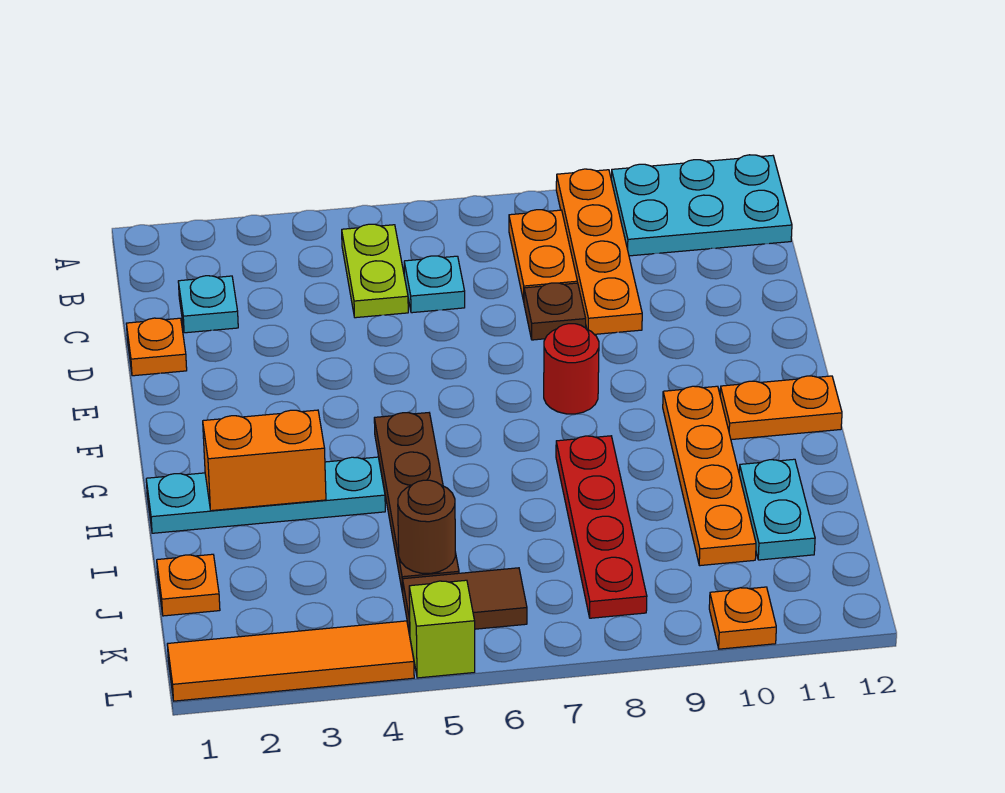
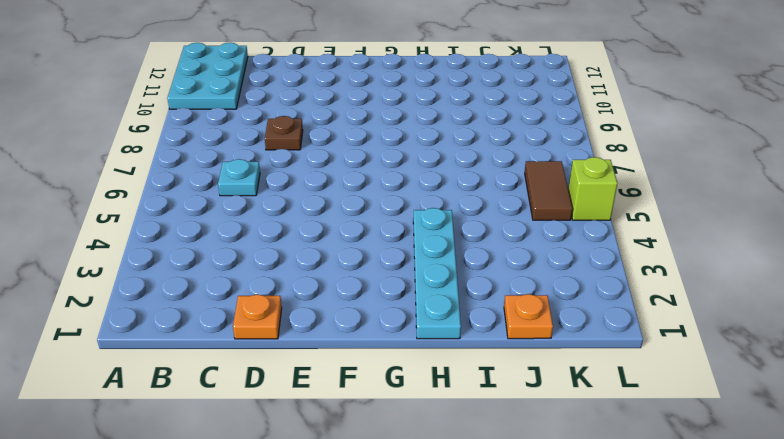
none -> orange 1x4 plate [556,169,642,334]
none -> lime 1x2 plate [342,224,408,318]
none -> orange 1x2 plate [509,210,577,301]

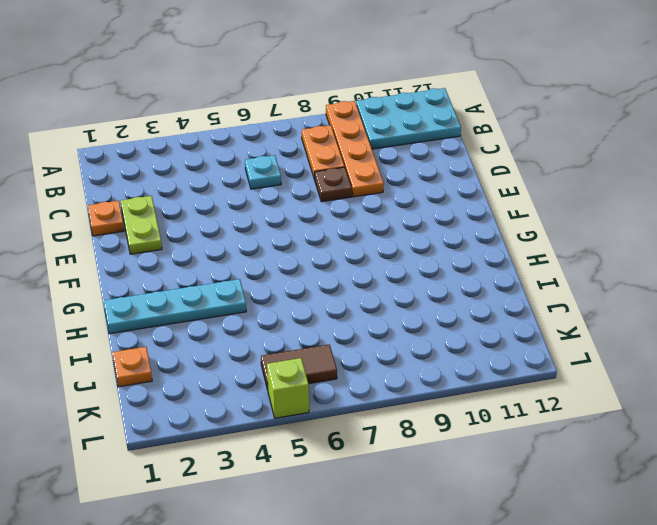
lime 1x2 plate [121,196,162,254] -> lime 1x2 plate moved to [342,224,408,318]
none -> cyan 1x1 plate [178,276,238,333]
none -> red 1x1 round brick [544,324,599,414]
none -> brown 1x4 plate [374,413,459,593]

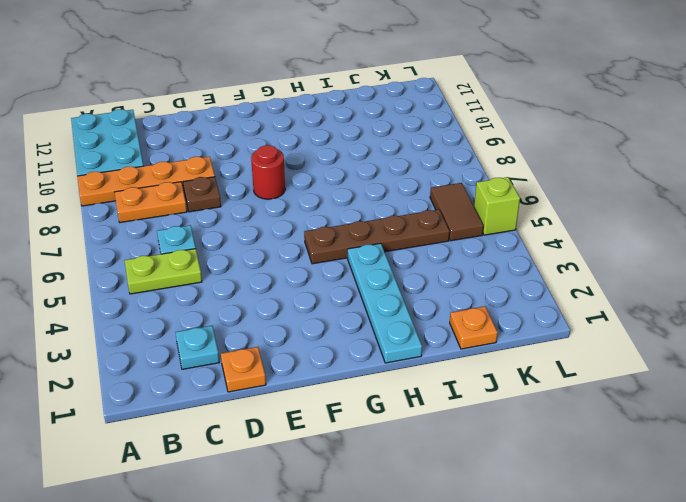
none -> orange 1x4 plate [663,386,756,566]
none -> orange 1x2 plate [720,376,842,440]
none -> red 1x4 plate [556,436,647,618]

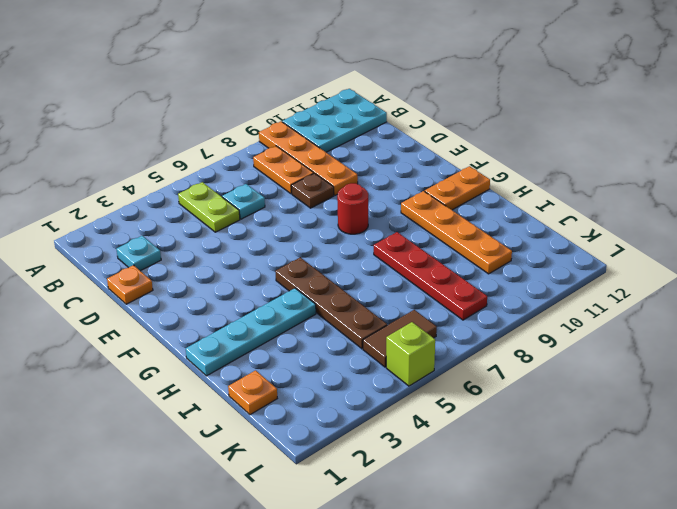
none -> cyan 1x2 plate [739,459,815,560]
none -> orange 1x4 tile [167,621,414,701]
none -> orange 1x1 plate [709,587,776,649]

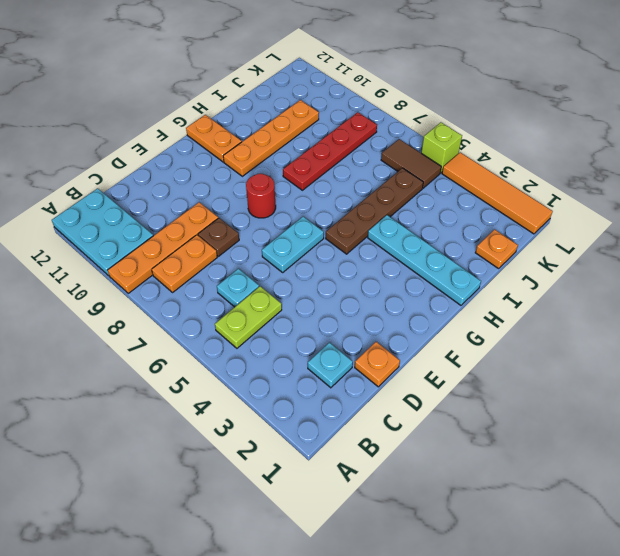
cyan 1x2 plate [262,217,324,272] -> cyan 1x2 plate moved to [739,459,815,560]
none -> orange 1x1 plate [709,587,776,649]
none -> orange 1x2 brick [203,410,326,511]
none -> brown 1x1 round brick [398,480,455,574]

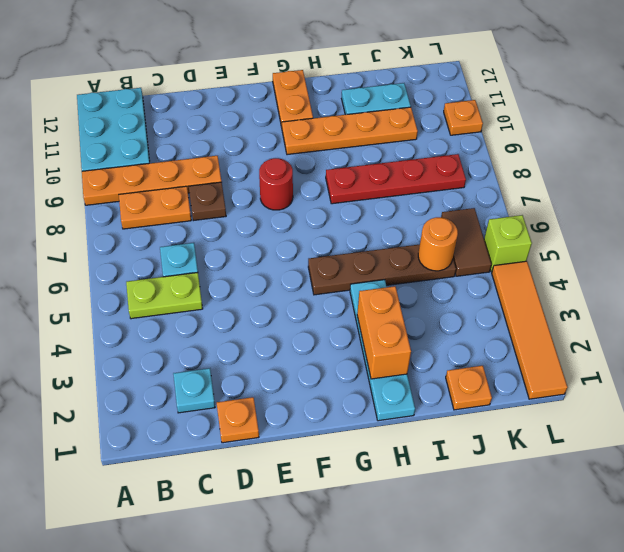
orange 1x1 round brick [418,217,458,271] -> brown 1x1 round brick [398,480,455,574]

